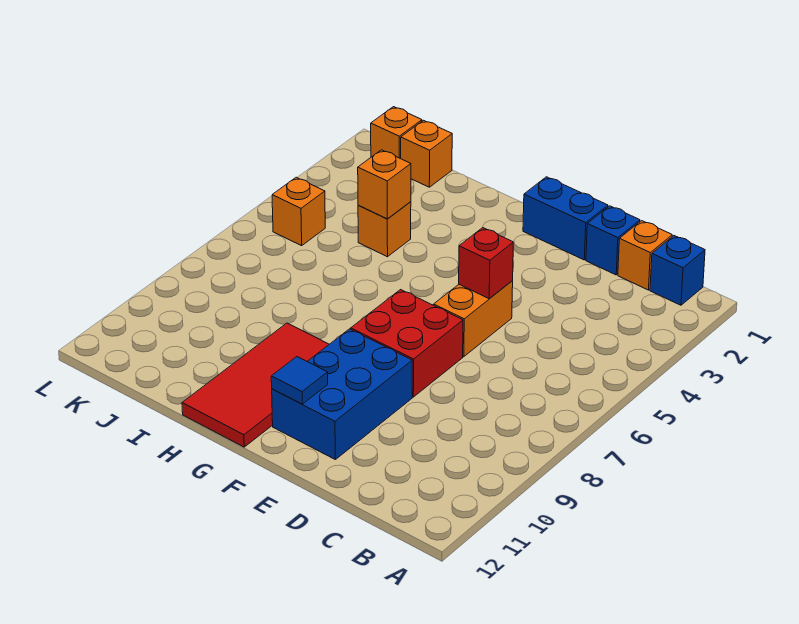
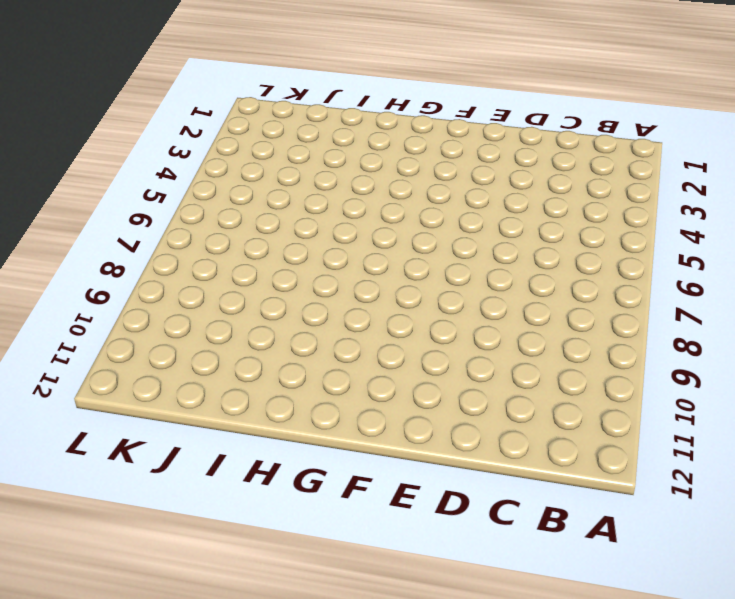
none -> blue 1x1 brick [650,236,705,305]
none -> orange 1x1 brick [618,221,672,290]
none -> blue 1x1 brick [586,206,640,275]

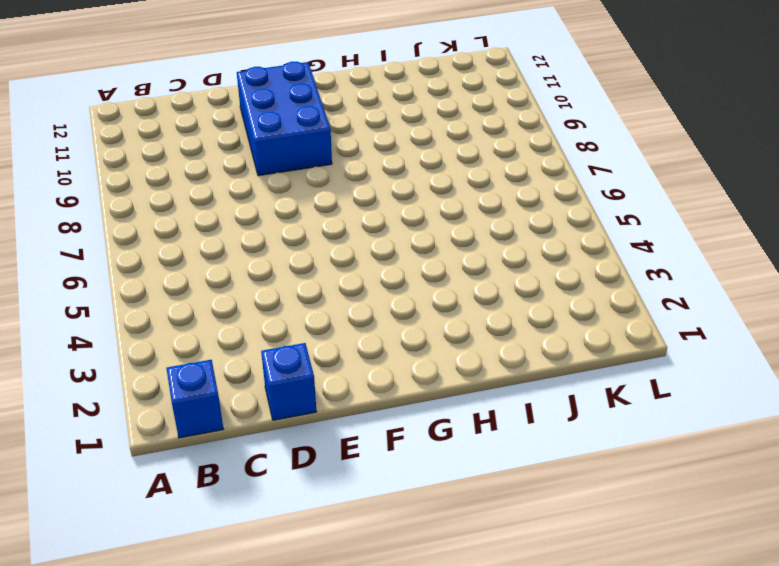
none -> orange 1x1 brick [618,221,672,290]
none -> blue 1x2 brick [523,177,608,260]
none -> orange 1x2 brick [434,281,513,357]

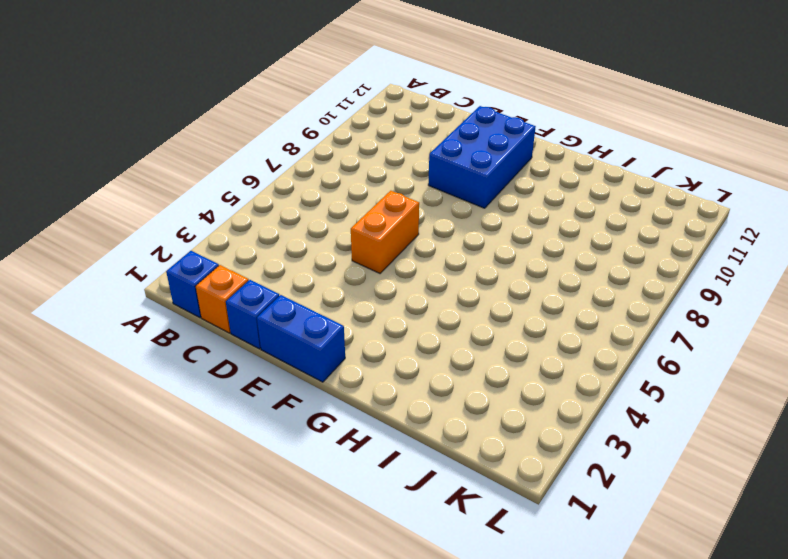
none -> red 2x2 brick [351,290,463,397]
none -> red 2x4 tile [182,323,329,447]
none -> orange 1x1 brick [358,202,411,257]

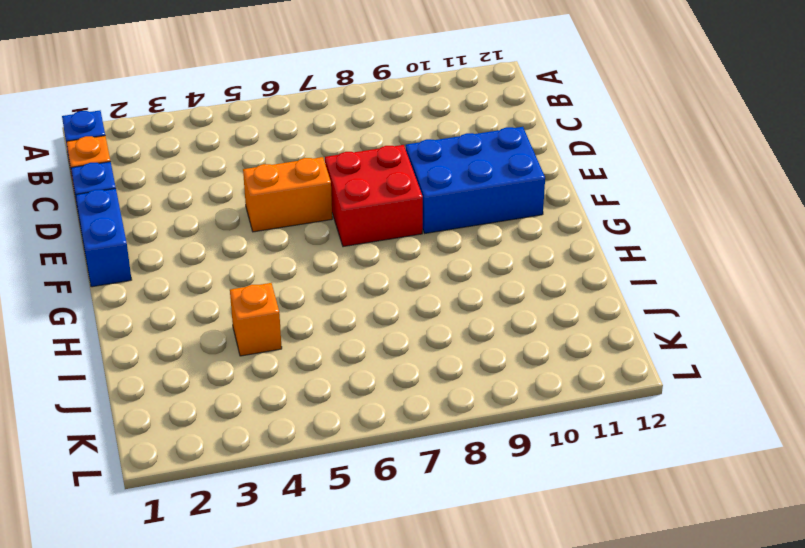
none -> red 2x4 tile [182,323,329,447]
none -> orange 1x1 brick [401,120,452,187]
none -> orange 1x1 brick [371,107,422,159]

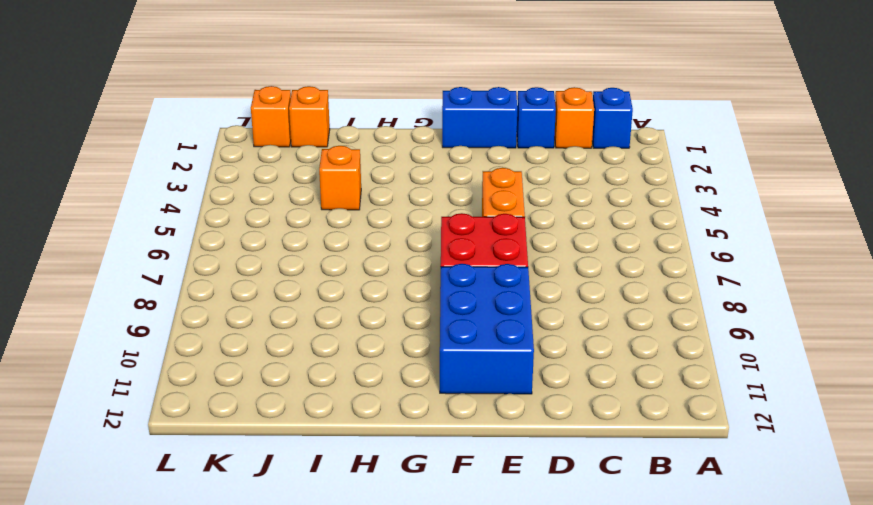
none -> red 2x4 tile [182,323,329,447]
none -> orange 1x1 brick [272,177,325,246]
none -> red 1x1 brick [459,228,513,299]

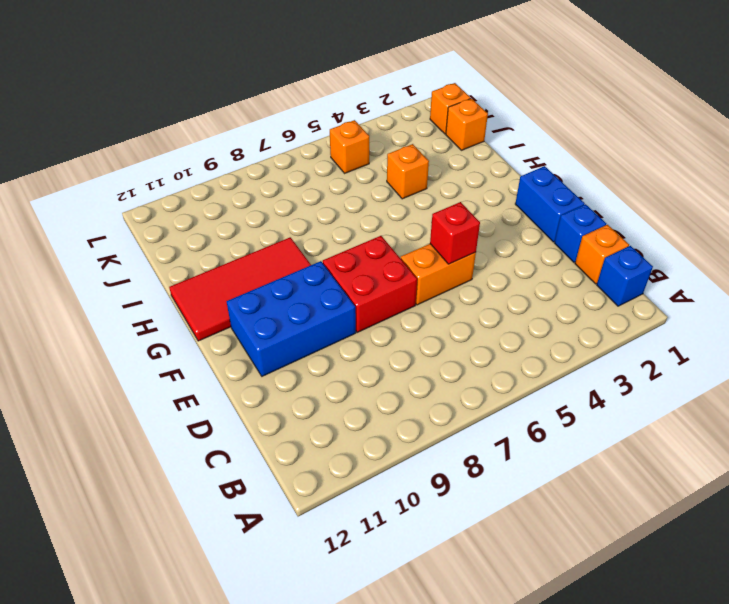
none -> blue 1x1 tile [271,357,328,404]
none -> orange 1x1 brick [358,150,411,219]

